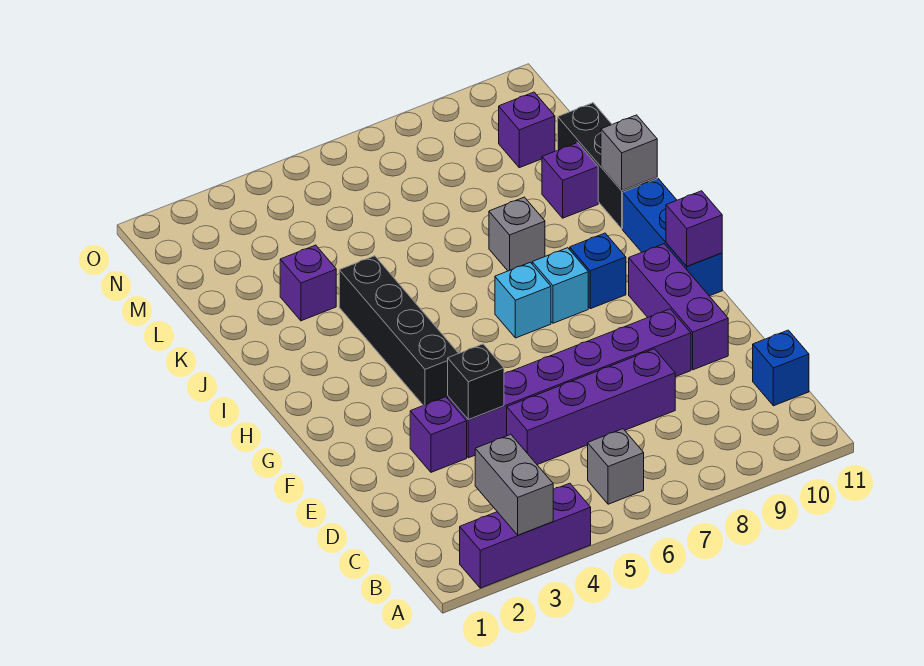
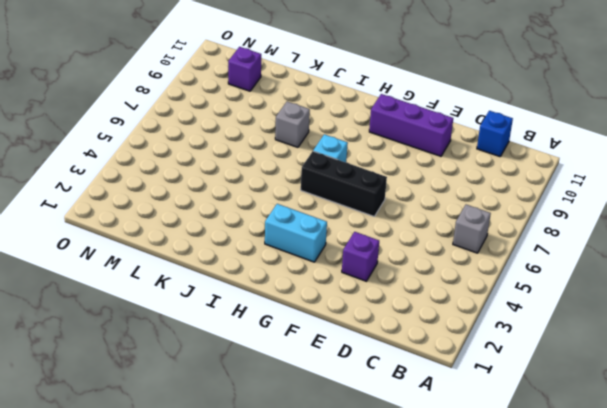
black 1x3 brick [301,151,387,216] -> black 1x3 brick moved to [558,103,657,229]
cyan 1x2 brick [265,204,327,262] -> none
none -> purple 1x3 brick [460,483,591,588]
none -> purple 1x4 brick [507,349,675,465]
none -> purple 1x6 brick [448,309,691,458]

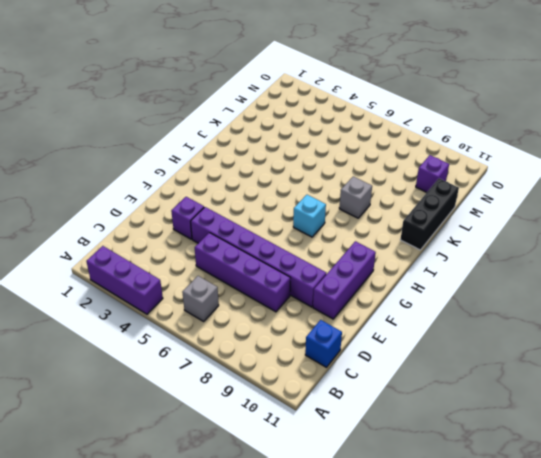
none -> black 1x4 brick [339,256,458,406]
none -> blue 1x3 brick [623,179,722,296]
none -> cyan 1x1 brick [532,248,588,323]

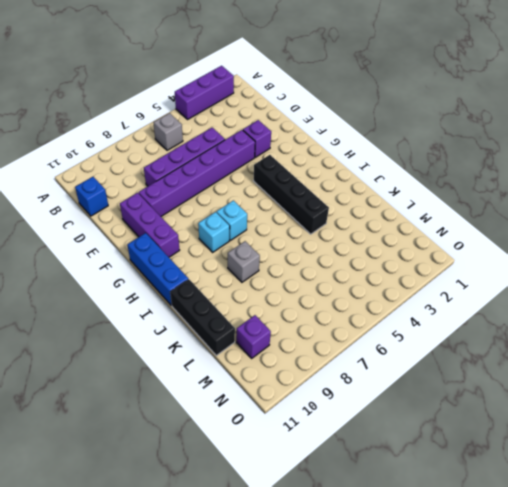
none -> blue 1x1 brick [570,233,626,309]
none -> purple 1x1 brick [280,245,336,321]
none -> purple 1x1 brick [542,143,598,218]

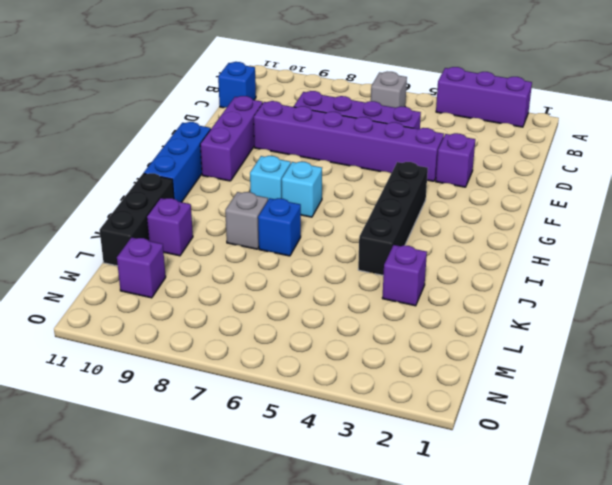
blue 1x1 brick [258,198,301,256] -> blue 1x1 brick moved to [570,233,626,309]
none -> grey 1x2 brick [475,434,553,535]
none -> black 1x1 brick [448,344,504,420]
none -> purple 1x1 brick [666,191,722,266]

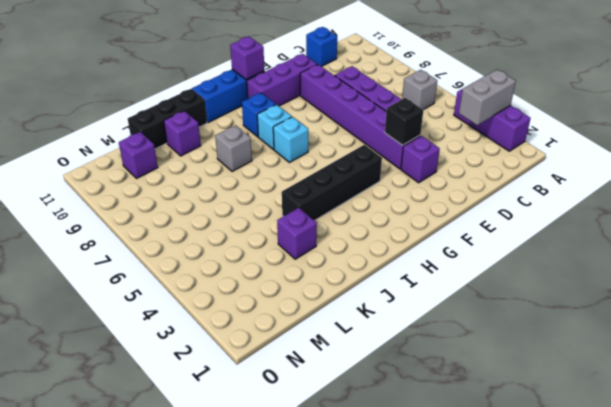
none -> grey 1x1 brick [601,115,657,191]

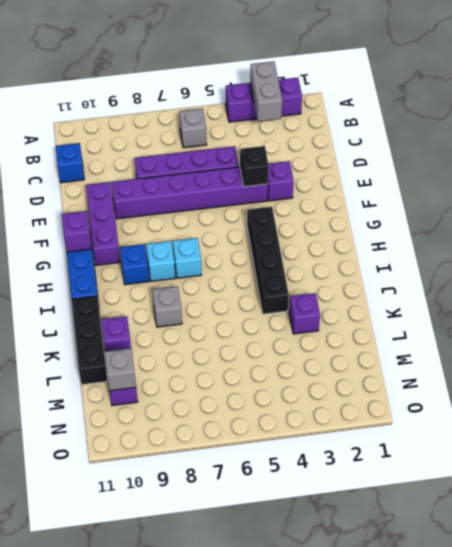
grey 1x1 brick [105,348,136,391] -> grey 1x1 brick moved to [601,115,657,191]

